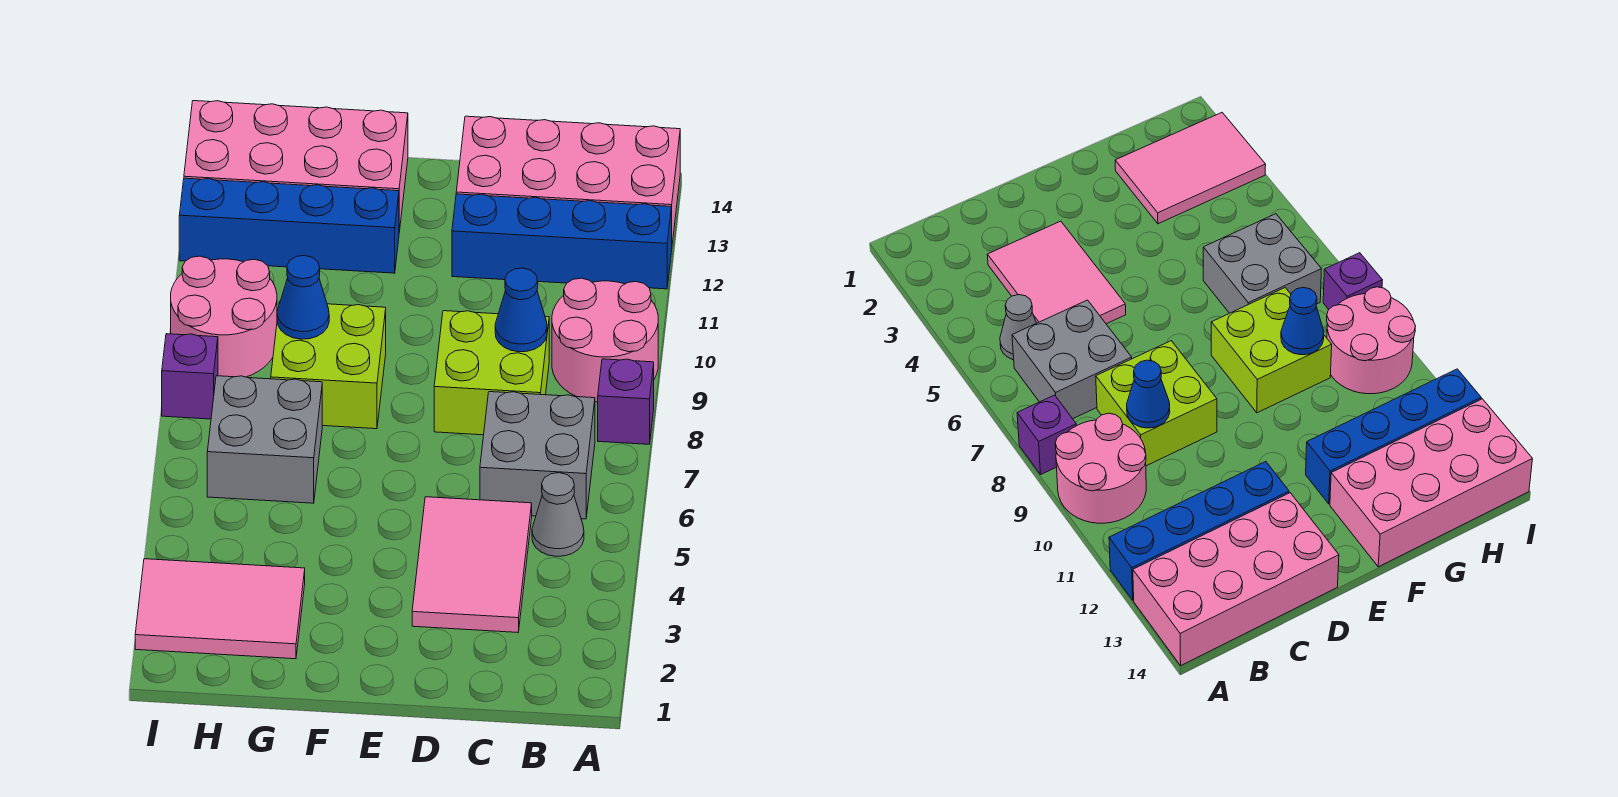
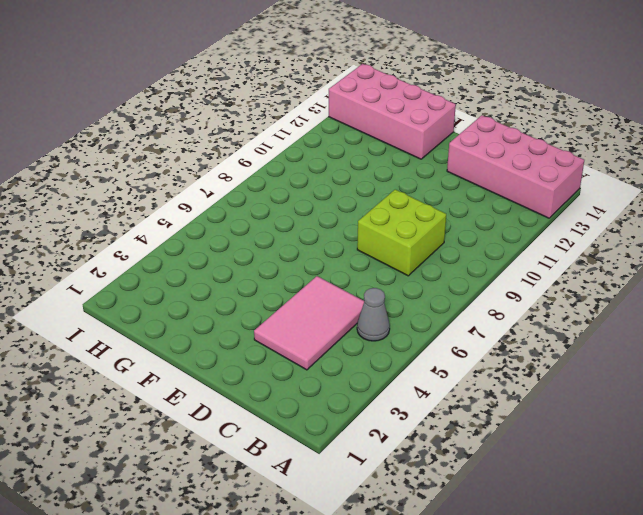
none -> purple 1x1 brick [598,359,654,444]
none -> pink 2x2 round brick [552,278,658,402]
none -> blue 1x4 brick [452,194,672,289]

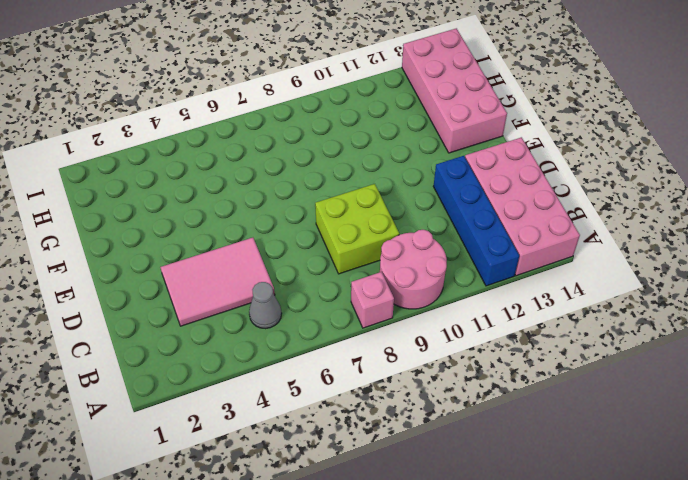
pink 1x1 brick [351,272,394,328] -> purple 1x1 brick [598,359,654,444]
none -> grey 2x2 brick [480,392,595,519]
none -> lime 2x2 brick [271,302,386,429]
none -> blue 1x4 brick [179,178,399,273]

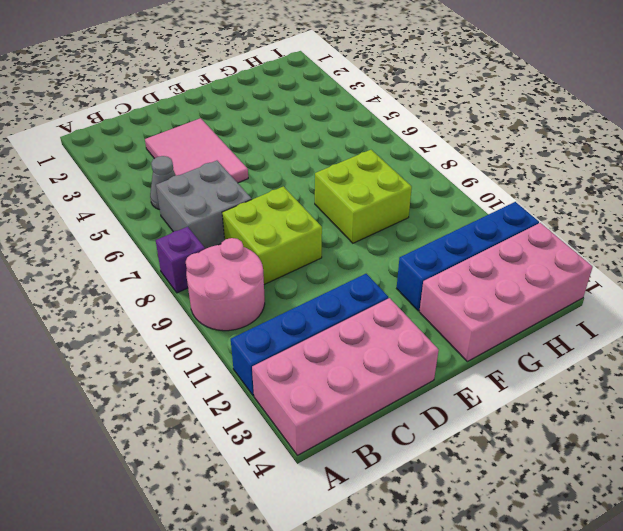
none -> pink 2x3 tile [135,559,305,659]
none -> grey 2x2 brick [207,376,322,503]
none -> pink 2x2 round brick [171,256,277,377]

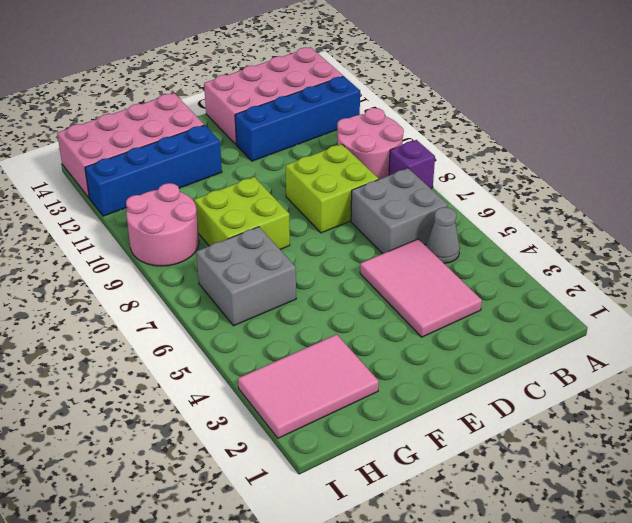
none -> purple 1x1 brick [162,334,218,419]
none -> blue 1x1 cone [495,268,547,352]
none -> blue 1x1 cone [277,255,329,339]

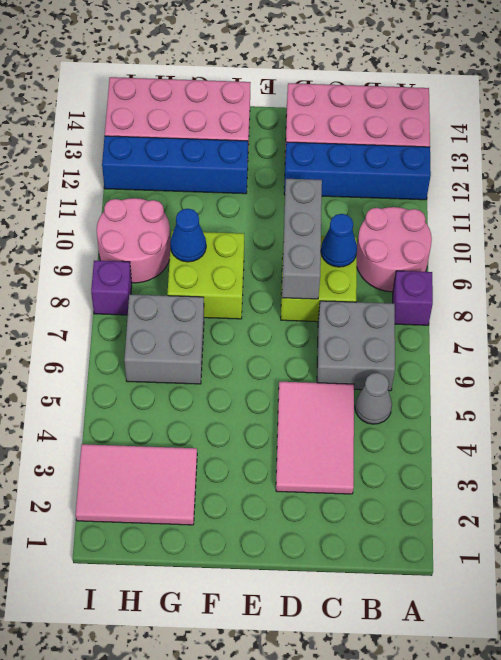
grey 1x3 brick [282,179,322,299] -> none

